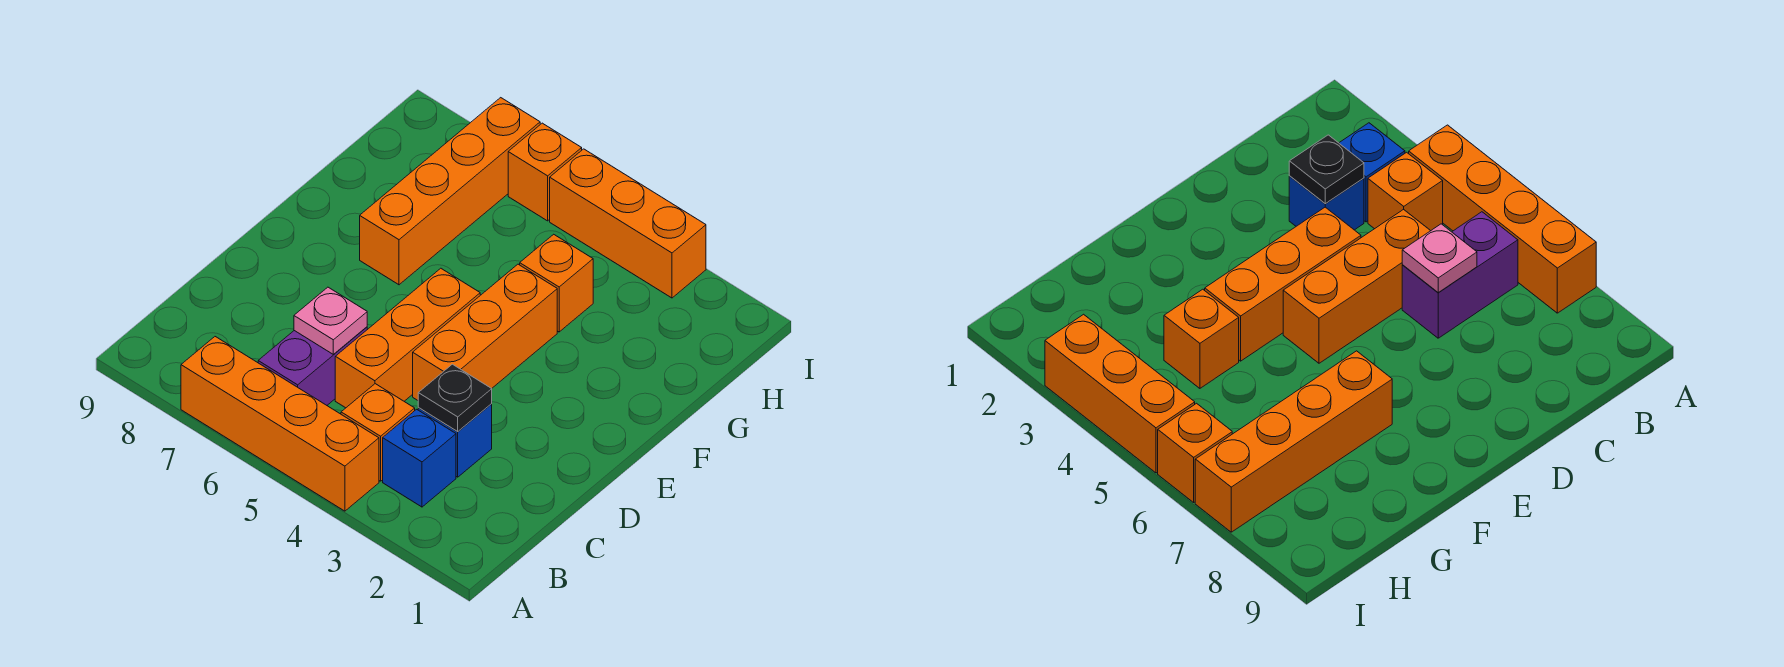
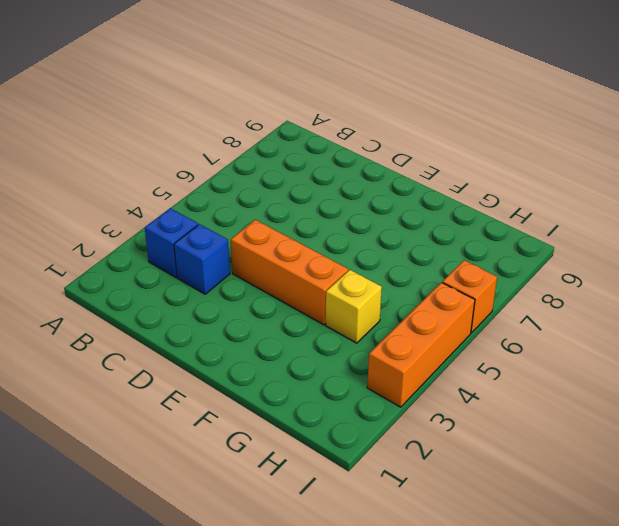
yellow 1x1 brick [326,270,382,343] -> orange 1x1 brick [520,234,593,332]
none -> orange 1x4 brick [181,337,379,511]
none -> orange 1x1 brick [341,384,415,481]
none -> purple 1x2 brick [258,327,367,405]

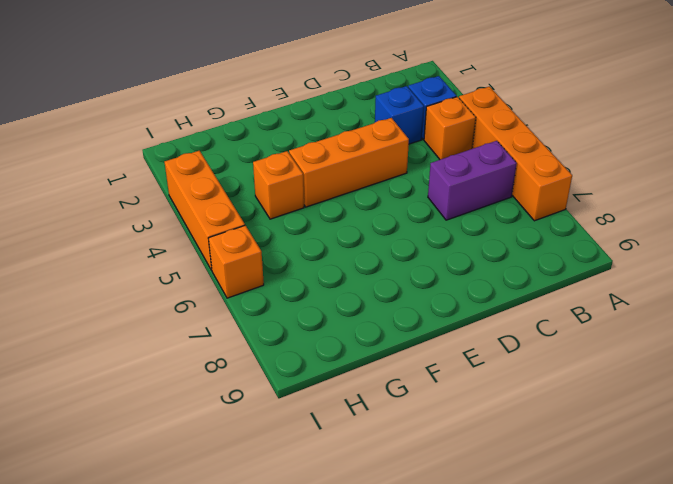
none -> orange 1x3 brick [335,268,480,408]
none -> orange 1x4 brick [360,98,540,285]
none -> black 1x1 plate [418,364,492,431]

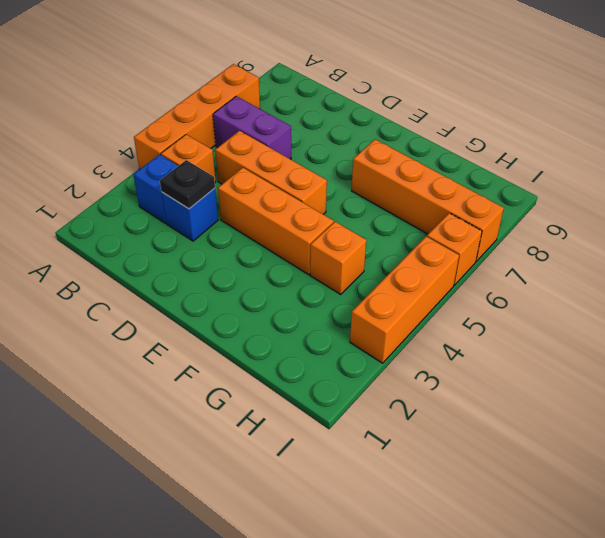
none -> pink 1x1 plate [294,287,367,355]

